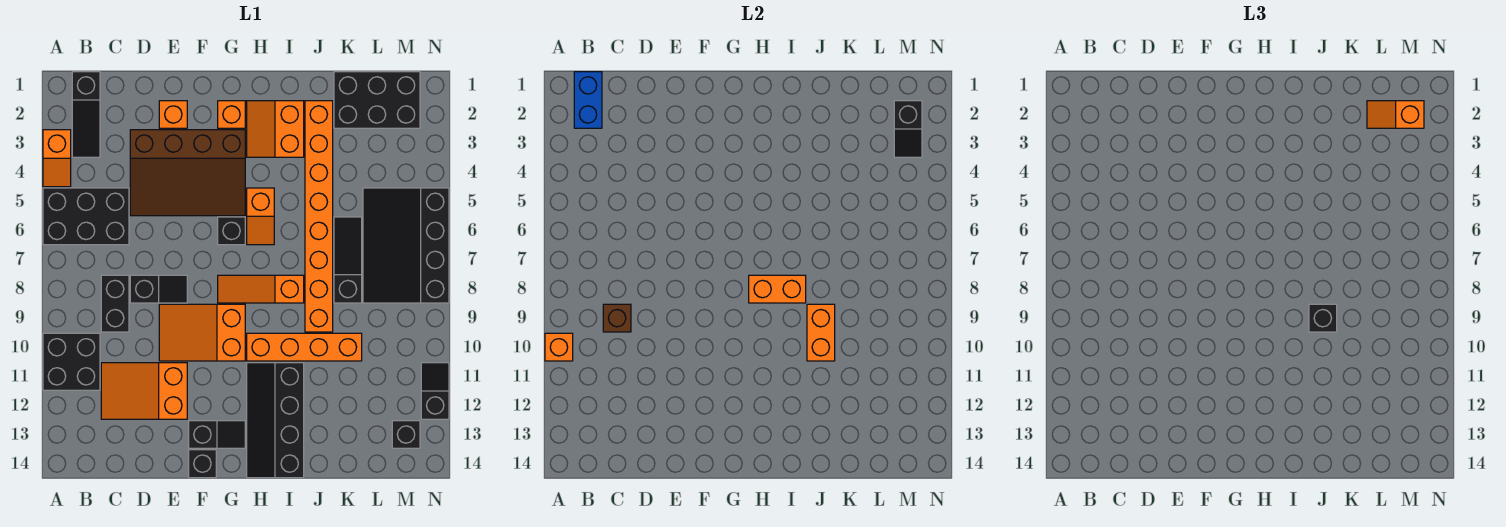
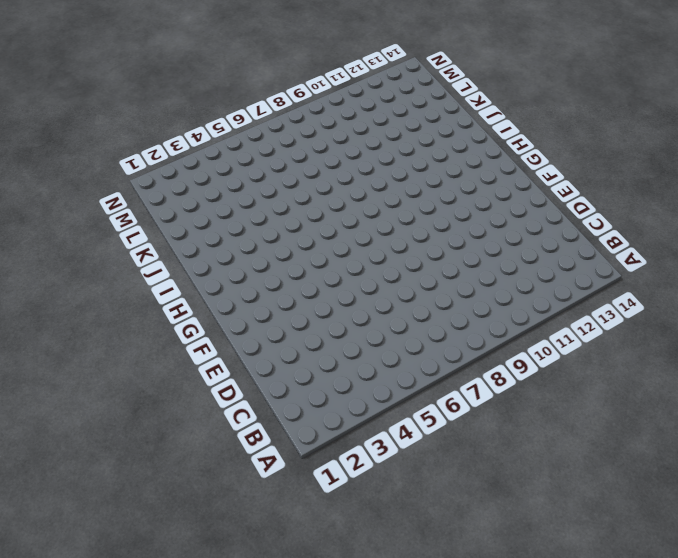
none -> orange 1x2 slope [43,130,71,187]
none -> black 2x3 brick [43,188,129,245]
none -> black 2x2 brick [43,333,100,390]
none -> black 1x3 slope [72,72,100,157]

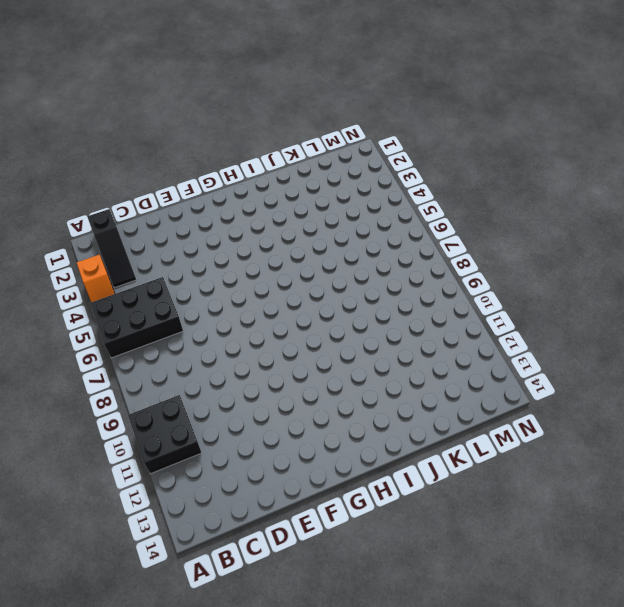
none -> black 1x2 brick [101,275,129,332]
none -> orange 2x3 slope [101,363,187,419]
none -> brown 3x4 slope [130,130,245,216]
none -> black 1x2 slope [130,275,187,303]

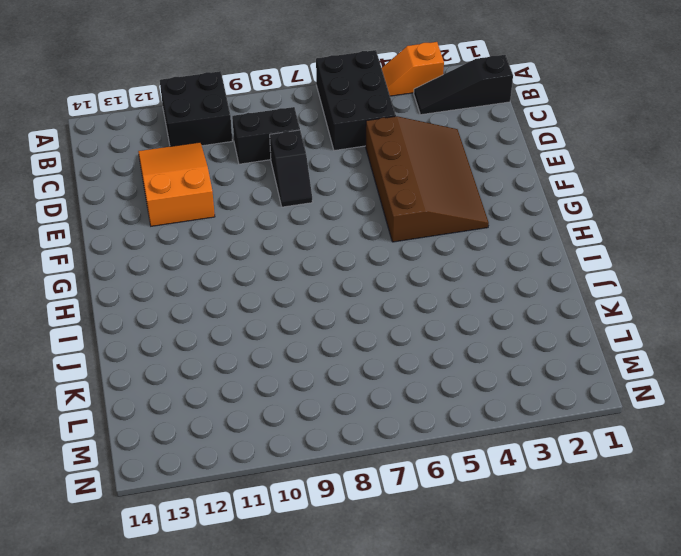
brown 3x4 slope [365,116,489,242] -> brown 3x4 slope turned to [130,130,245,216]
none -> orange 1x1 brick [159,101,187,128]
none -> orange 2x3 slope [159,304,245,361]
none -> black 1x2 slope [189,421,245,448]
none -> black 1x1 brick [189,450,216,478]

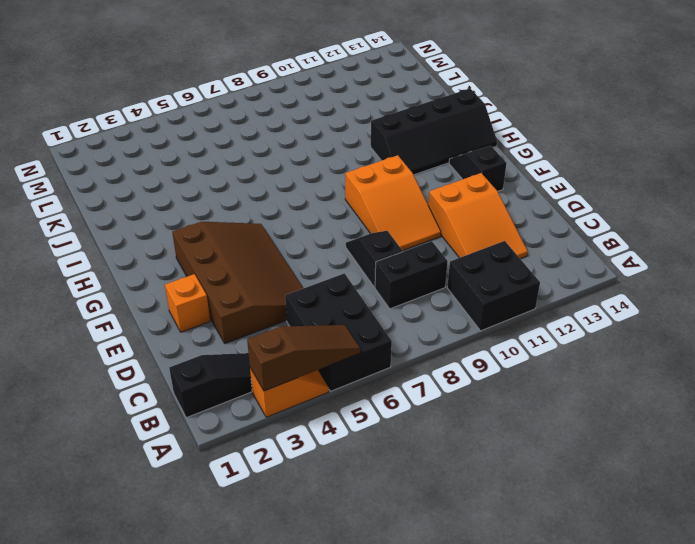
brown 1x3 slope [247,325,360,391] -> none
none -> black 1x1 brick [189,450,216,478]
none -> orange 1x1 brick [218,101,245,128]
none -> black 1x1 brick [218,217,245,245]
none -> orange 1x3 slope [218,275,304,303]

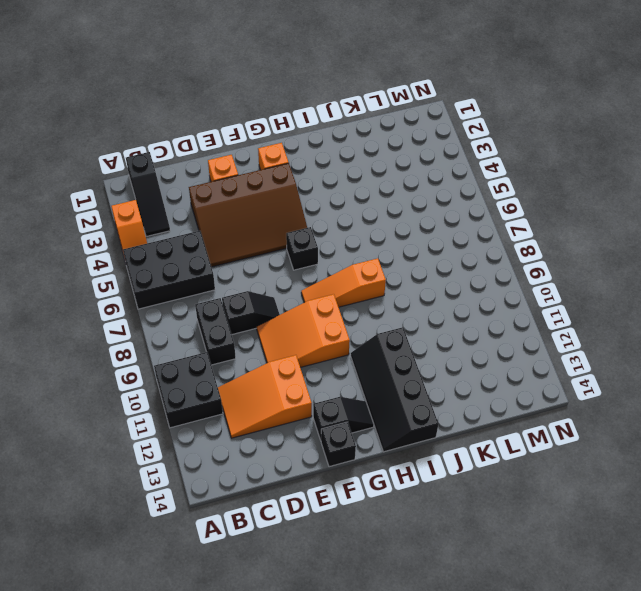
none -> orange 2x2 slope [247,101,304,157]
none -> orange 1x2 slope [247,188,274,245]
none -> orange 1x4 brick [247,333,362,361]
none -> orange 1x8 brick [305,101,333,332]

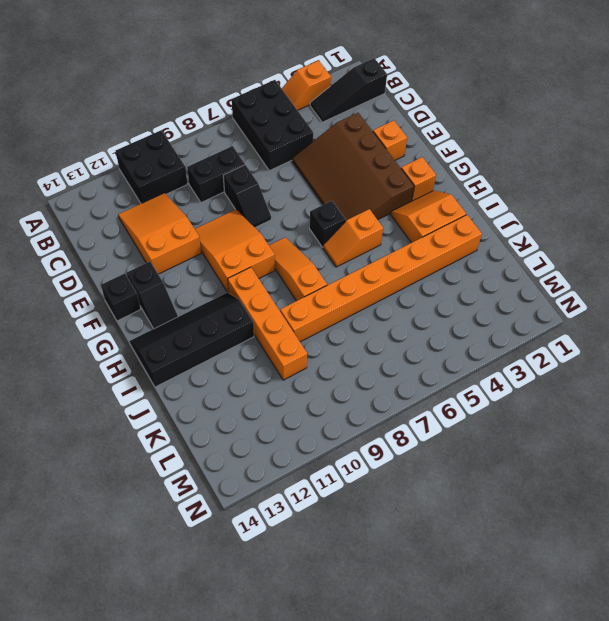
none -> black 2x3 brick [334,72,420,128]
none -> black 1x3 slope [334,217,362,303]
none -> black 3x4 slope [363,188,449,303]
none -> black 1x1 brick [392,421,420,448]

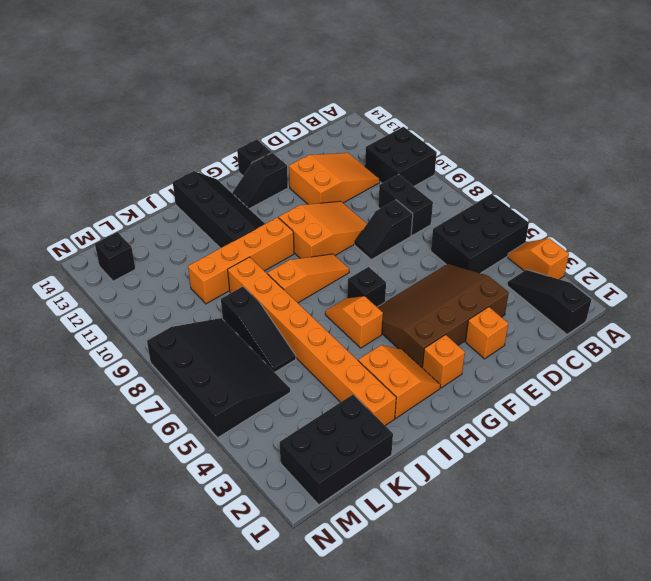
none -> black 1x2 slope [421,363,449,419]
none -> orange 1x1 brick [545,333,573,361]
none -> blue 1x2 brick [574,72,602,128]
none -> brown 1x1 brick [603,304,631,332]

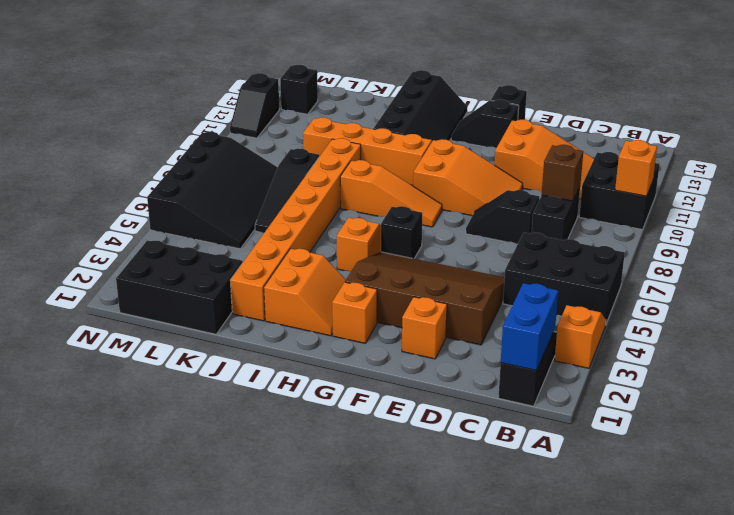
none -> orange 1x2 brick [749,275,806,303]
none -> orange 1x2 brick [807,304,835,361]
none -> black 1x2 slope [894,101,922,157]
none -> black 1x1 brick [1309,304,1337,332]

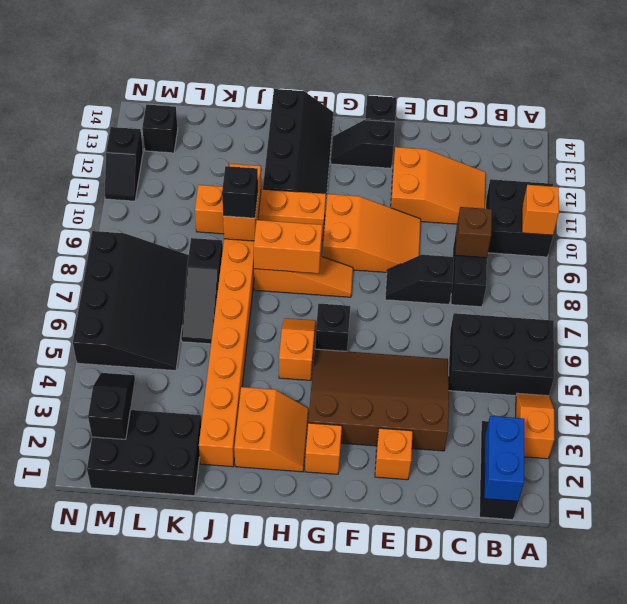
none -> orange 1x2 slope [1367,101,1424,128]

